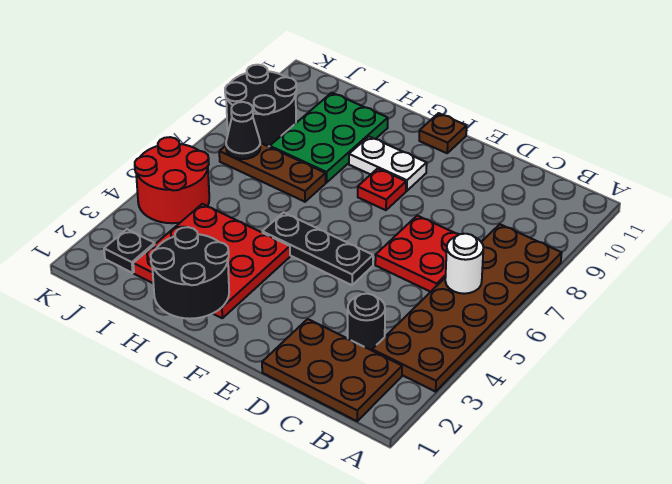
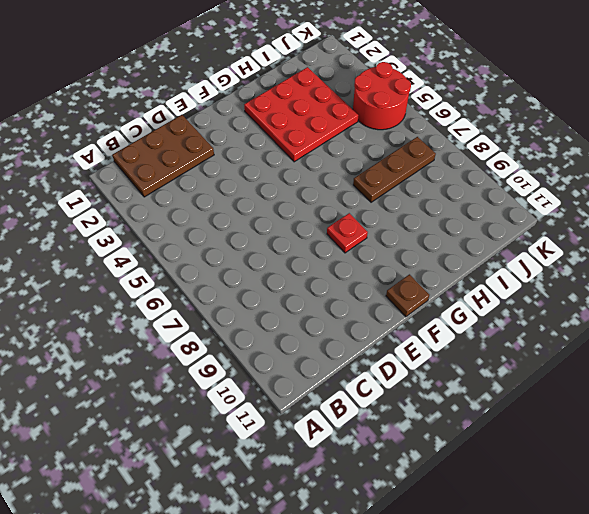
none -> brown 2x6 plate [372,224,562,392]
none -> black 1x1 round brick [348,294,385,350]
none -> red 2x2 plate [375,216,460,292]

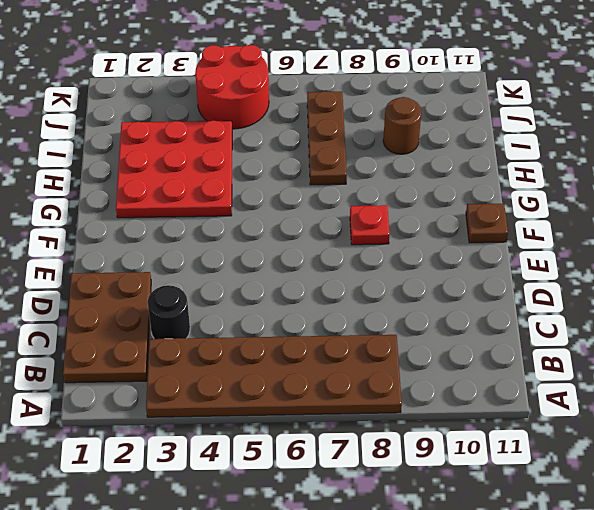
brown 1x1 round brick [383,97,422,154] -> green 2x3 plate [270,93,388,183]
none -> red 2x2 plate [375,216,460,292]
none -> black 1x3 plate [262,212,373,285]
none -> white 1x2 plate [349,137,427,191]

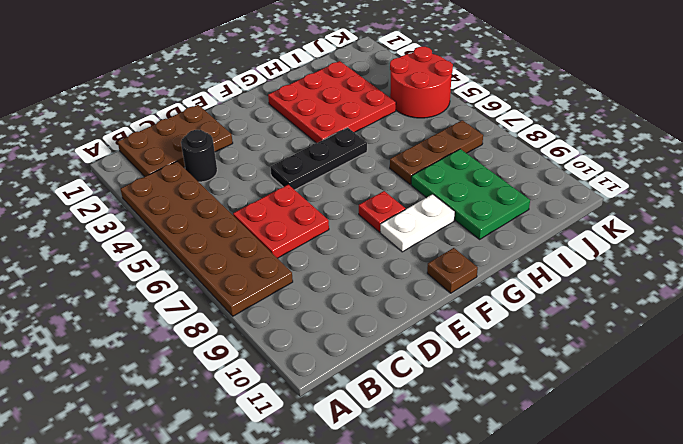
none -> black 1x1 plate [104,229,155,273]
none -> black 2x2 round brick [225,65,296,147]
none -> white 1x1 round brick [445,234,483,294]

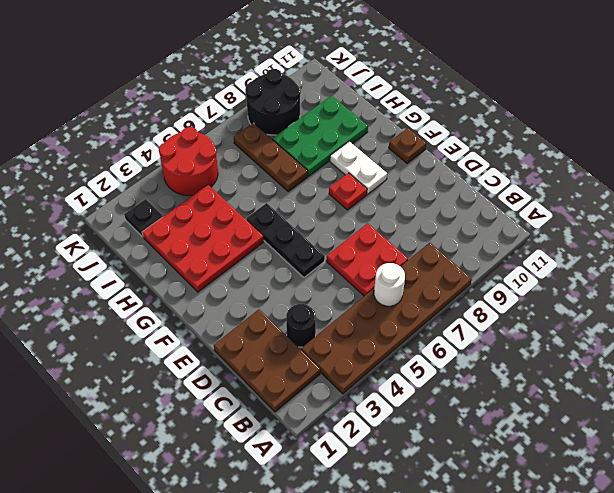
none -> black 2x2 round brick [151,227,229,319]
none -> black 1x1 cone [226,102,260,159]

